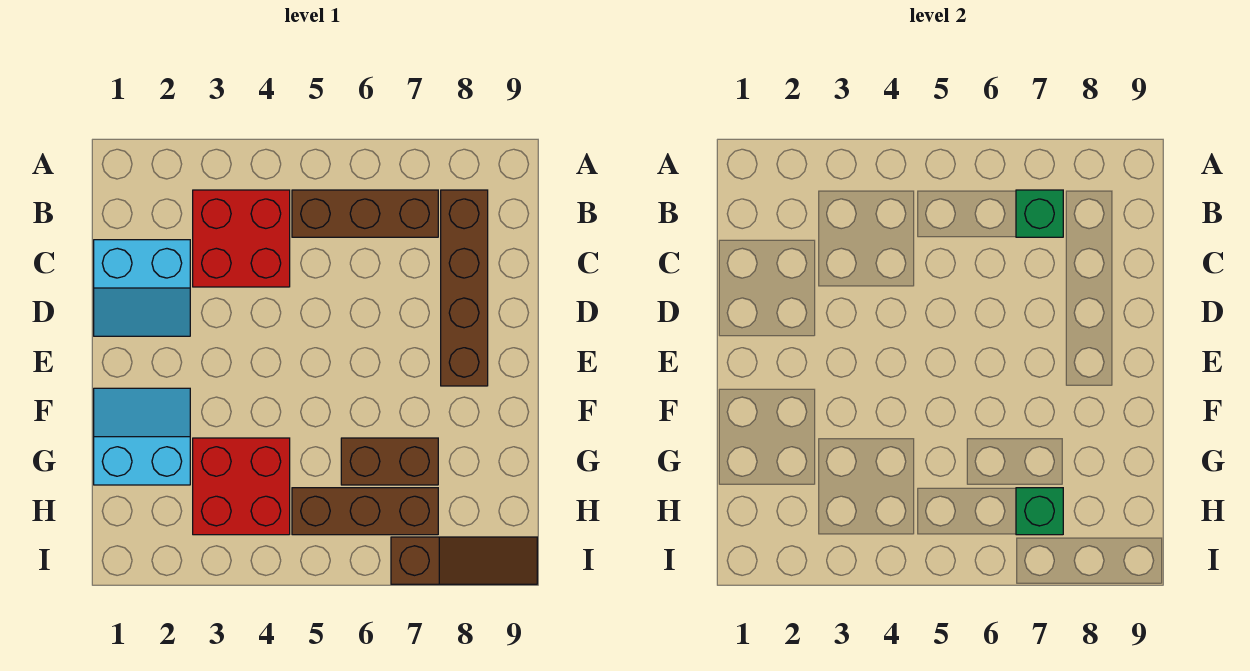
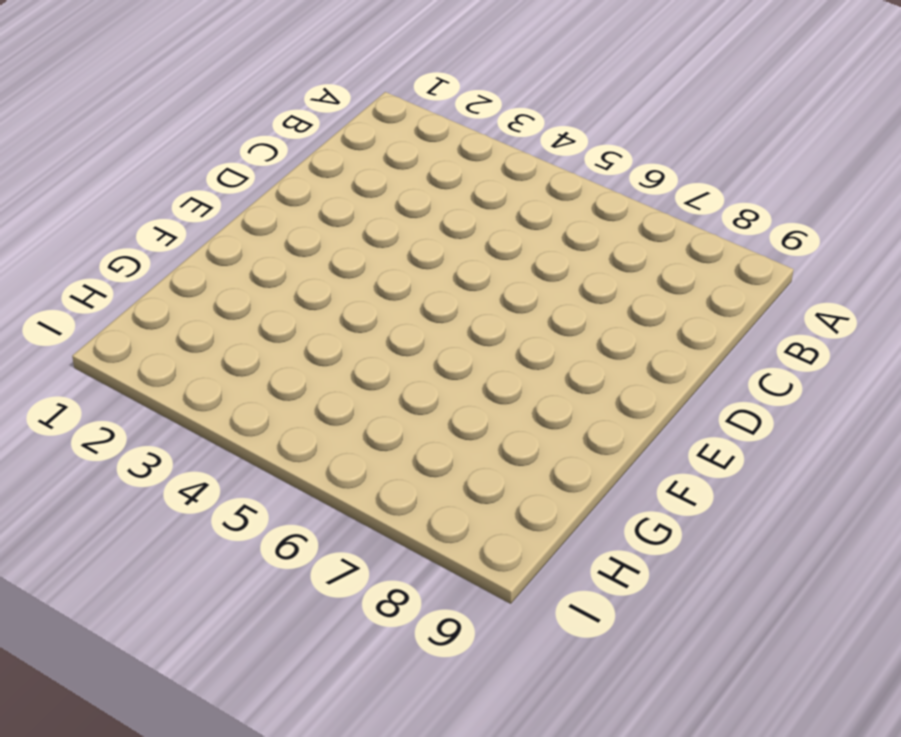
none -> red 2x2 brick [193,190,290,287]
none -> brown 1x3 brick [292,190,438,237]

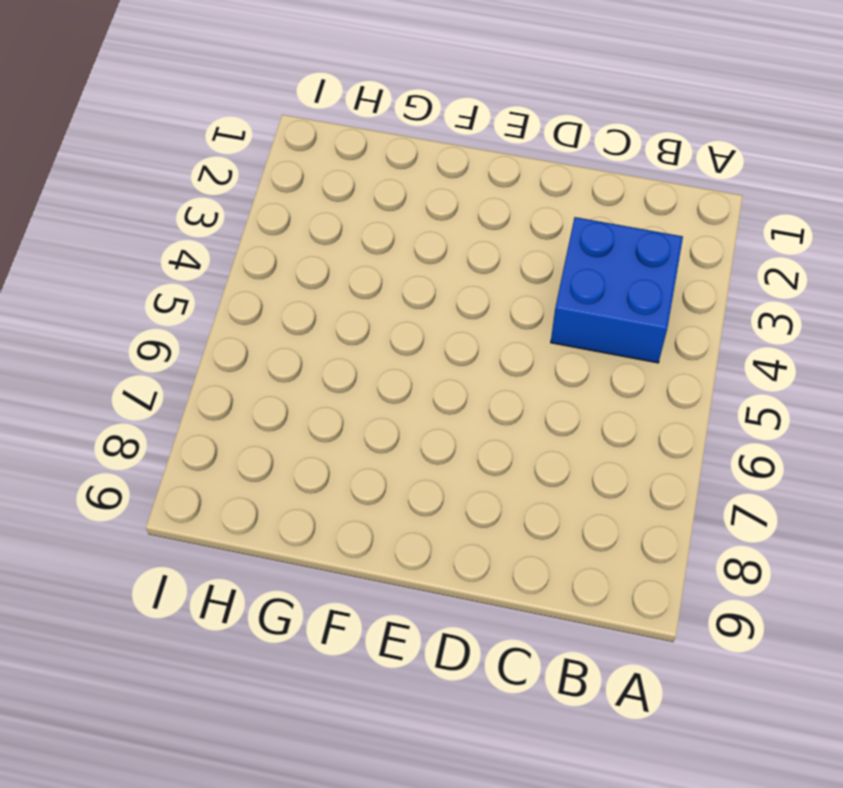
blue 2x2 brick [551,217,683,363] -> red 2x2 brick [193,190,290,287]
none -> brown 1x3 brick [292,190,438,237]
none -> brown 1x4 brick [441,190,488,386]

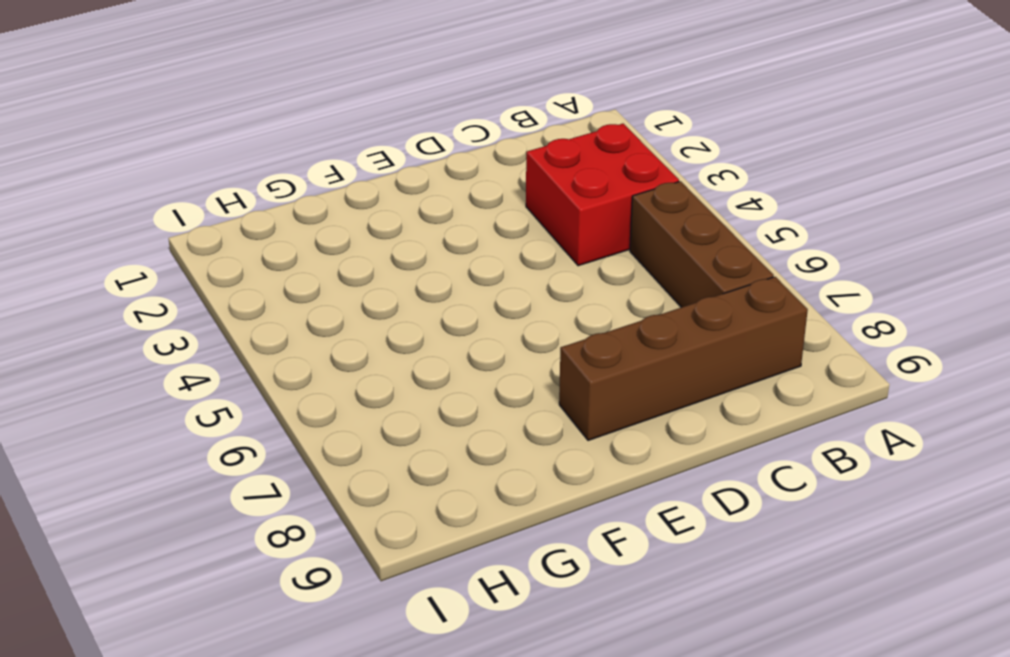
none -> cyan 2x2 slope [94,240,190,336]
none -> cyan 2x2 slope [94,388,190,485]

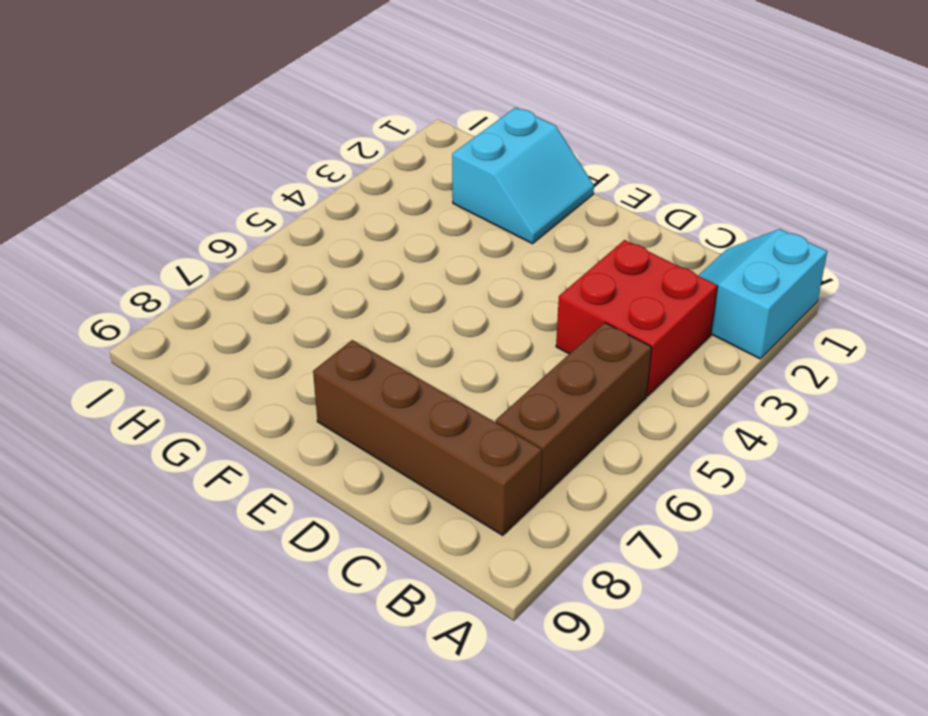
cyan 2x2 slope [698,229,827,359] -> cyan 2x2 slope moved to [94,240,190,336]
none -> red 2x2 brick [193,438,290,535]
none -> brown 1x2 brick [341,438,438,485]

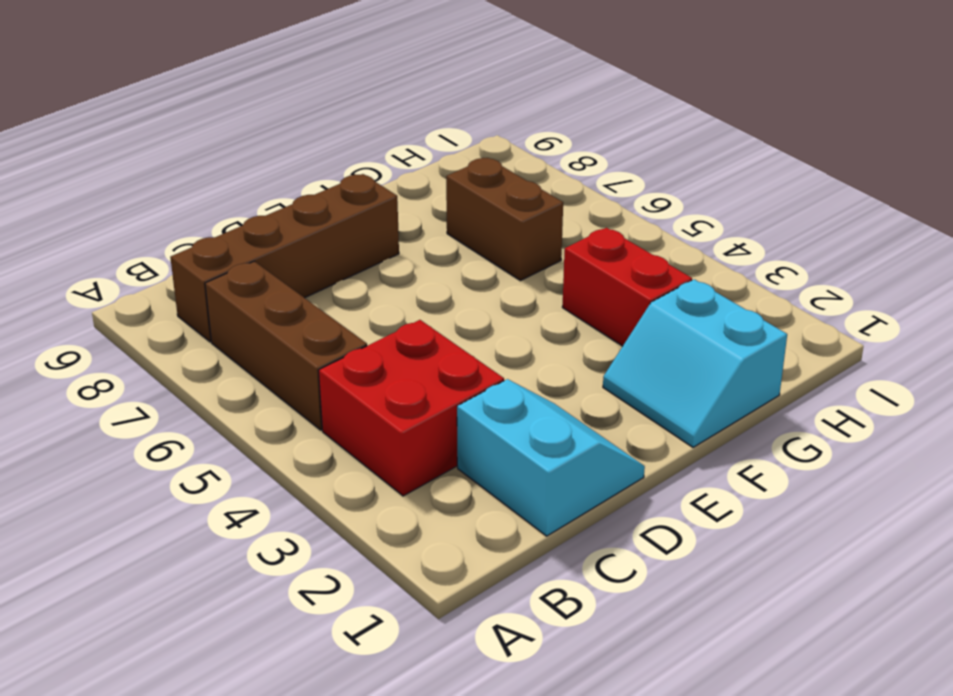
red 1x2 brick [562,228,692,346] -> red 2x2 brick [193,438,290,535]
none -> brown 1x3 brick [292,488,438,535]
none -> brown 1x3 slope [391,537,537,584]

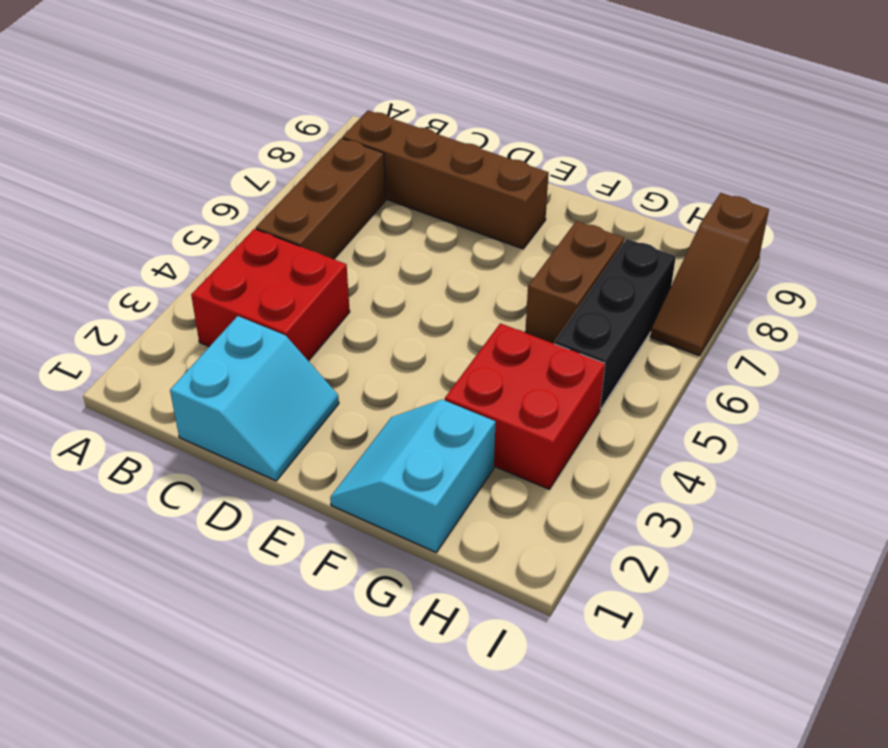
black 1x3 brick [554,239,676,409] -> brown 1x3 brick [292,488,438,535]
brown 1x3 slope [650,193,769,356] -> brown 1x3 slope turned to [391,537,537,584]
none -> green 1x1 brick [1016,190,1063,237]
none -> green 1x1 brick [1016,488,1063,535]

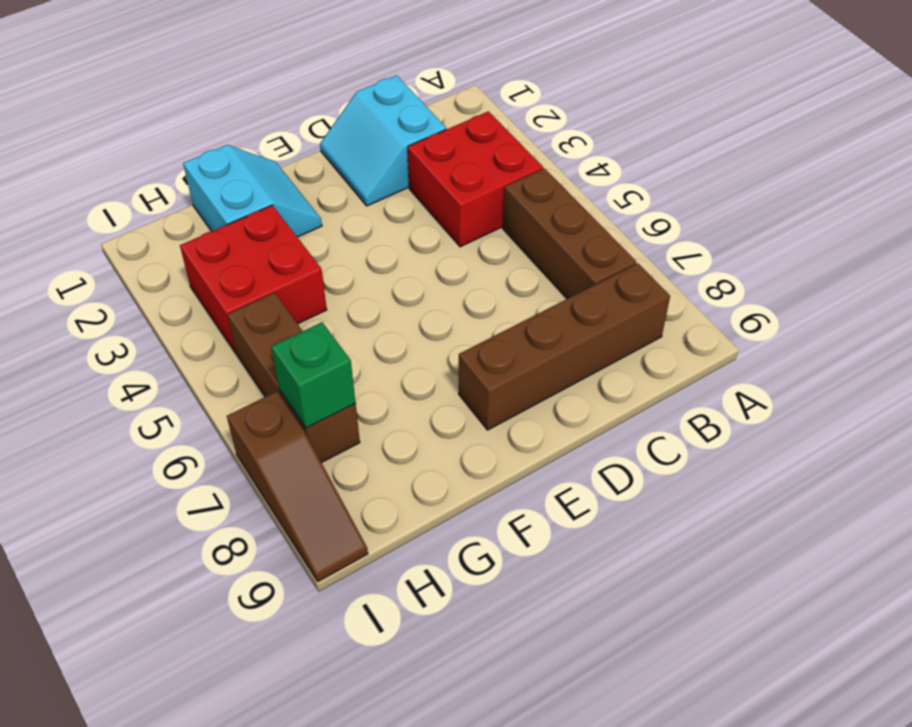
none -> brown 1x2 brick [341,438,438,485]
none -> green 1x1 brick [1016,190,1063,237]

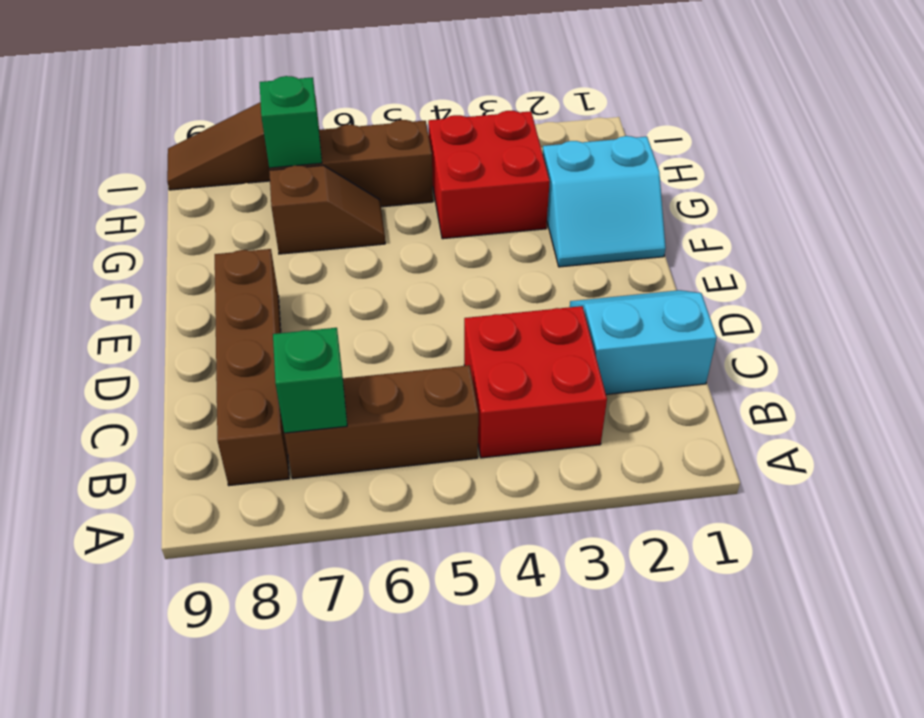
brown 1x2 slope [269,165,385,254] -> brown 1x2 brick [341,438,438,485]

